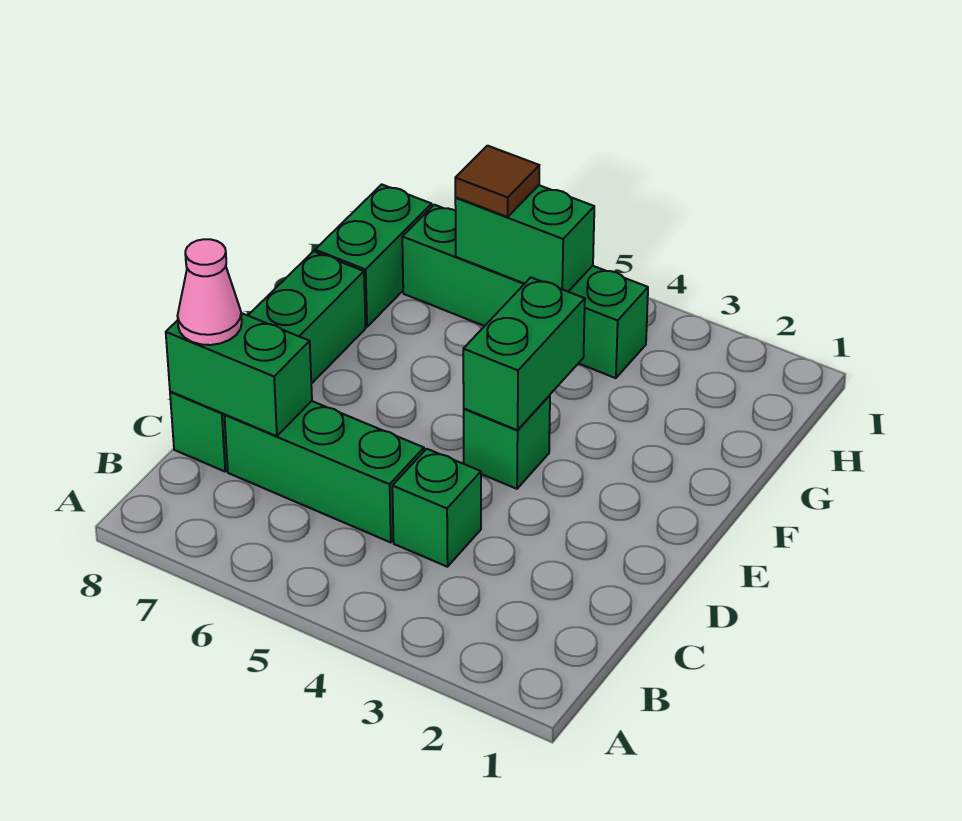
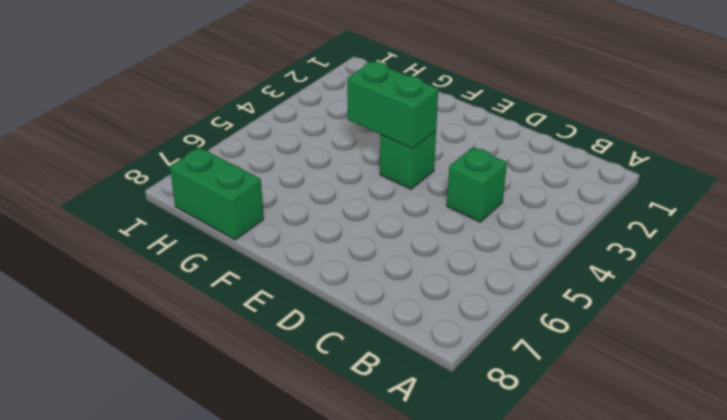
none -> green 1x3 brick [224,401,424,543]
none -> green 1x4 brick [170,251,365,471]

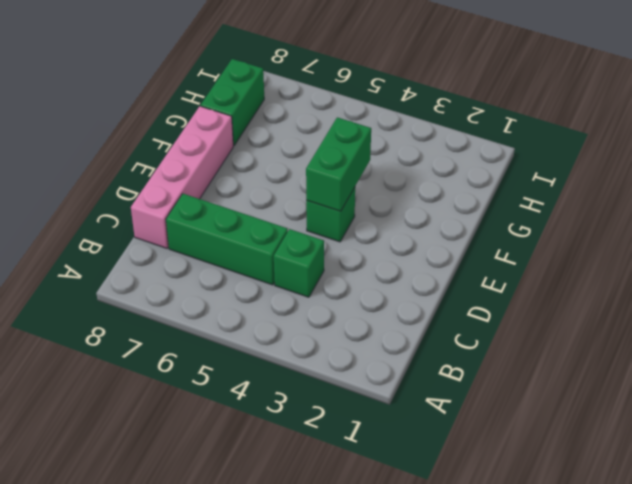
pink 1x4 brick [131,106,233,248] -> green 1x4 brick [170,251,365,471]
none -> green 1x4 brick [402,205,648,378]
none -> green 1x2 brick [166,313,312,436]

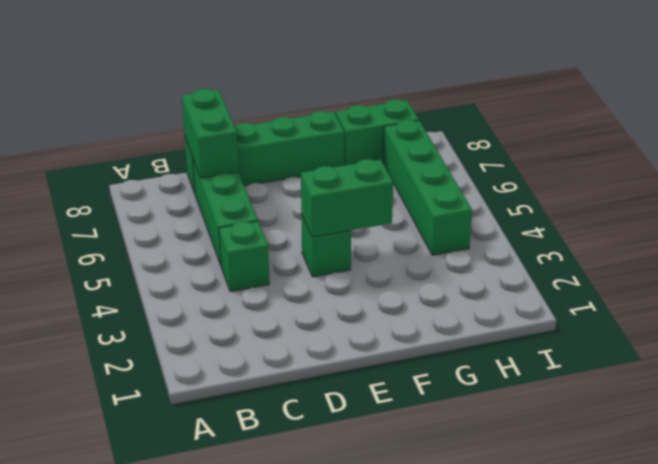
none -> green 1x2 brick [455,185,594,292]
none -> pink 1x1 cone [178,239,242,345]

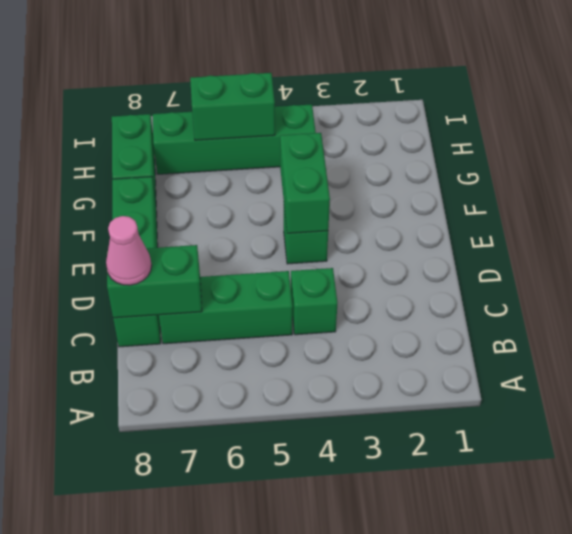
none -> brown 1x1 tile [455,146,539,217]

